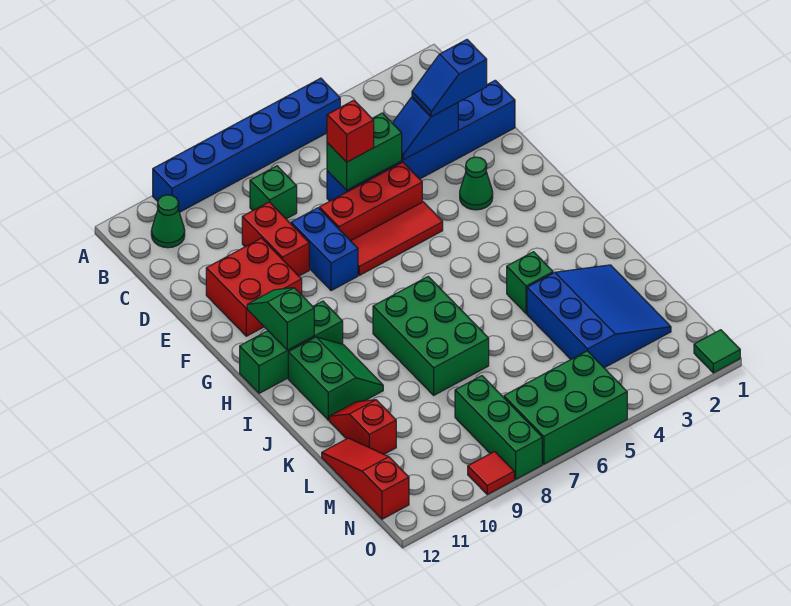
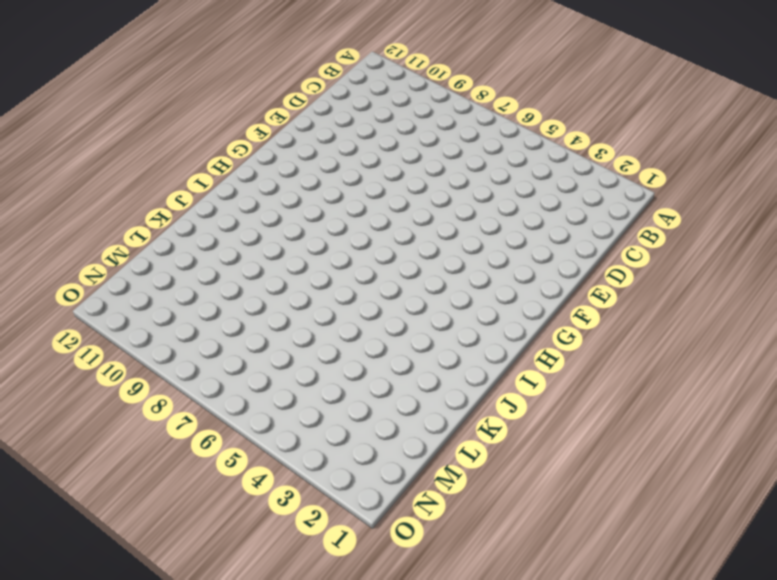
none -> blue 1x6 brick [153,78,340,212]
none -> green 1x1 cone [151,195,185,248]
none -> green 1x1 brick [250,166,297,219]

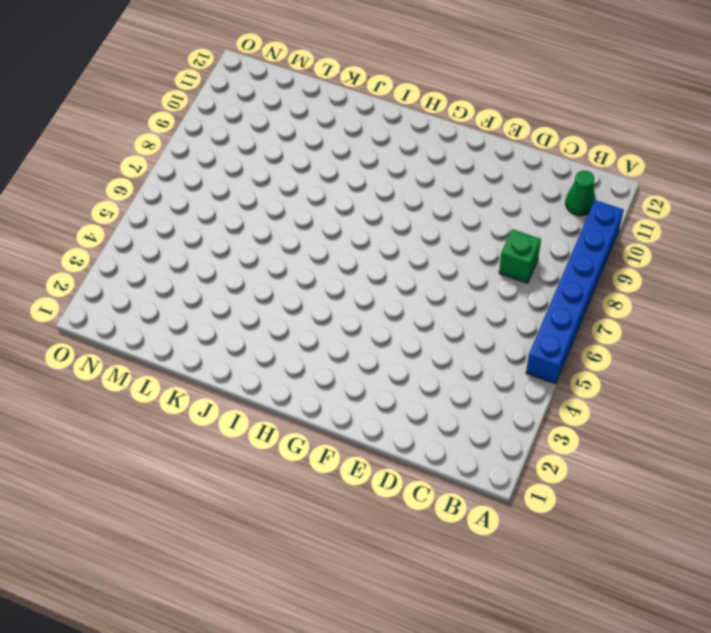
none -> blue 1x6 brick [327,80,515,201]
none -> red 1x2 brick [242,202,309,276]
none -> red 1x3 brick [319,162,422,241]

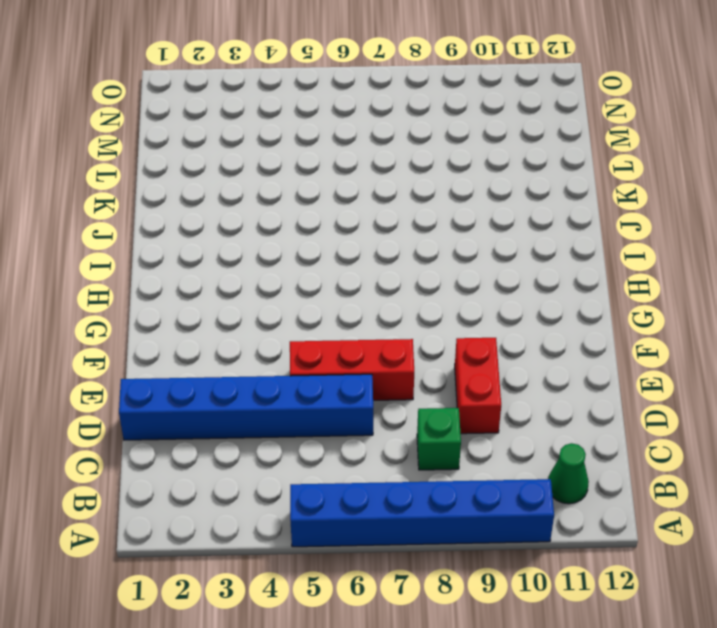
none -> blue 1x2 brick [291,208,358,291]
none -> red 2x2 brick [206,238,302,336]
none -> green 1x1 cone [460,157,493,210]

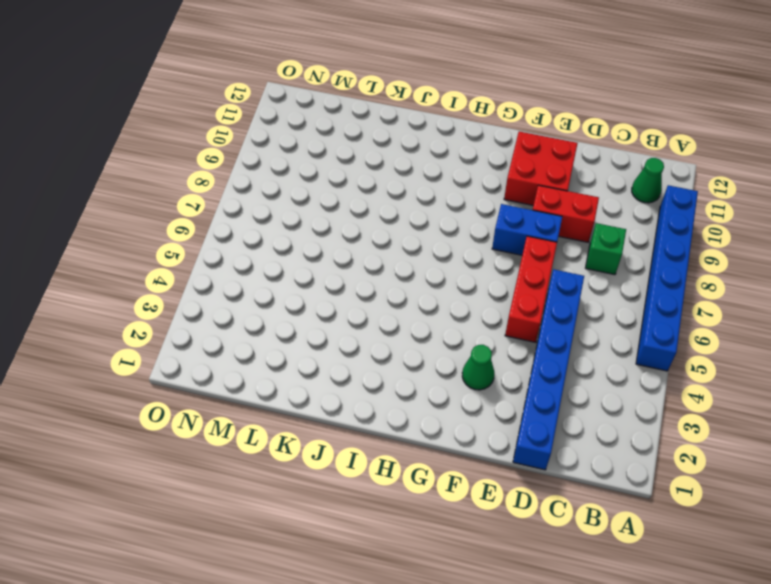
none -> red 1x3 tile [351,202,443,275]
none -> green 1x3 brick [240,301,343,393]
none -> green 2x3 brick [373,277,489,395]

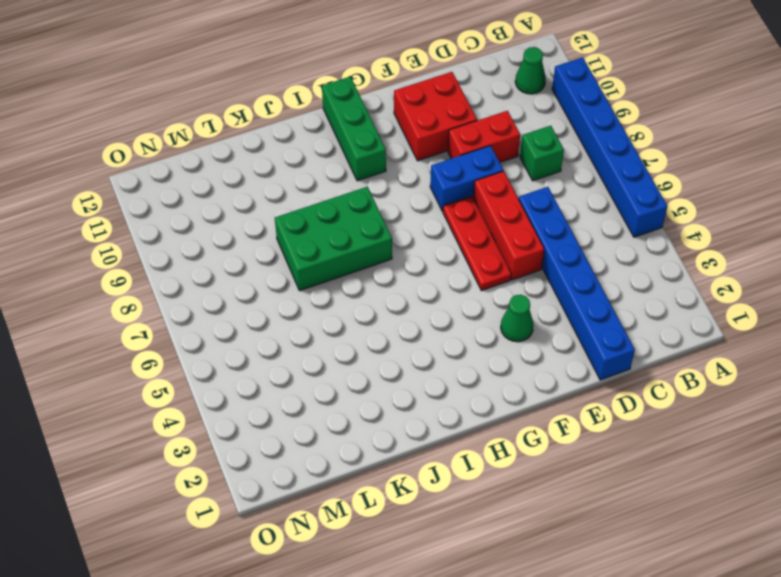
red 1x3 plate [443,196,511,291] -> red 1x3 tile [351,202,443,275]
none -> green 2x2 slope [288,337,383,420]
none -> green 1x1 brick [507,252,553,314]
none -> blue 3x3 slope [527,265,671,368]

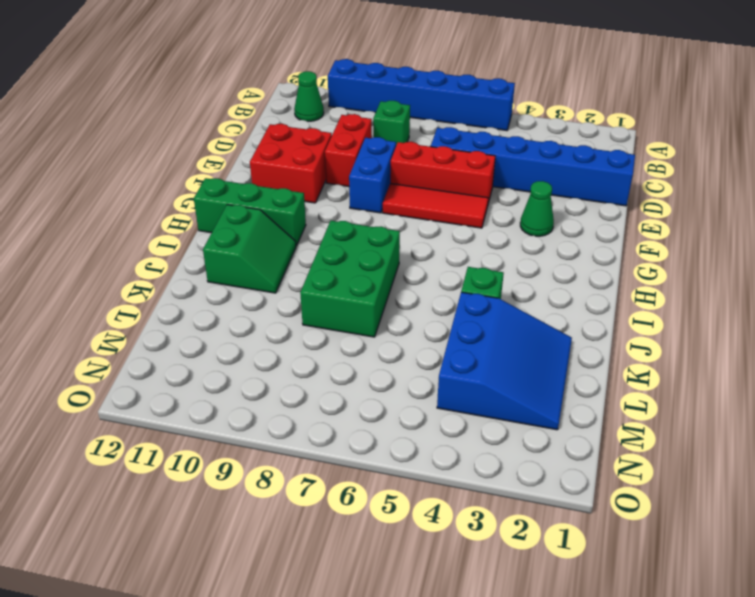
none -> red 1x2 slope [329,400,396,454]
none -> red 1x3 slope [322,438,409,519]
none -> green 1x3 brick [455,376,542,479]

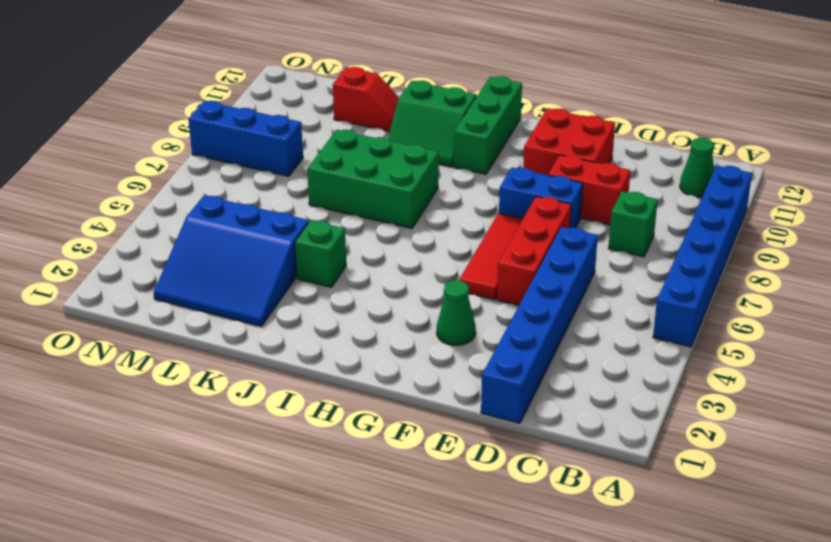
blue 1x3 brick [188,101,303,176] -> green 1x3 brick [455,376,542,479]
none -> red 1x3 slope [322,438,409,519]
none -> green 2x3 brick [504,351,627,464]
none -> green 1x1 tile [694,330,740,373]

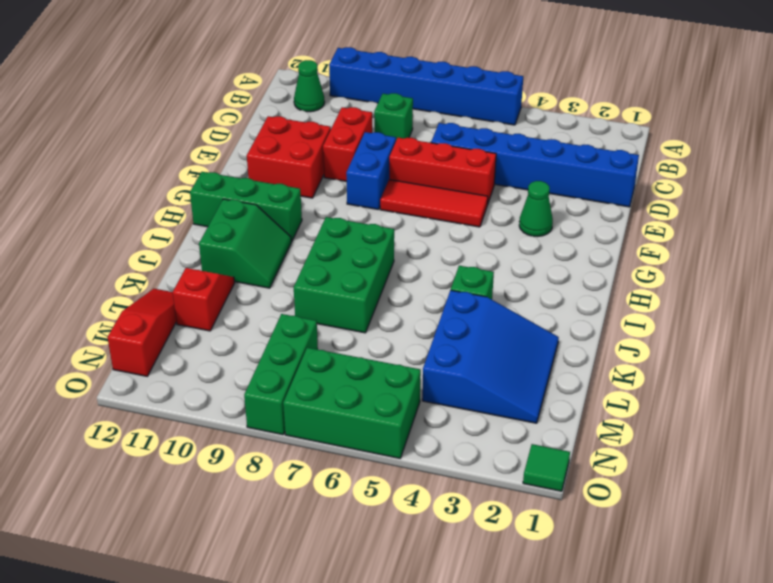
none -> red 1x1 tile [468,451,514,495]
none -> blue 1x2 slope [393,97,458,160]
none -> green 1x2 brick [327,113,402,190]

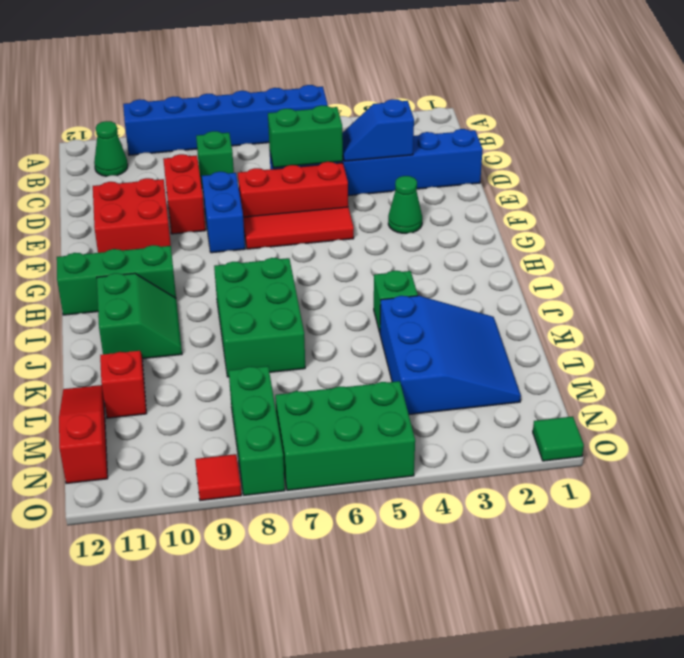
none -> green 1x2 slope [247,288,314,350]
none -> blue 1x2 slope [412,40,487,116]
none -> red 1x1 brick [327,100,374,162]

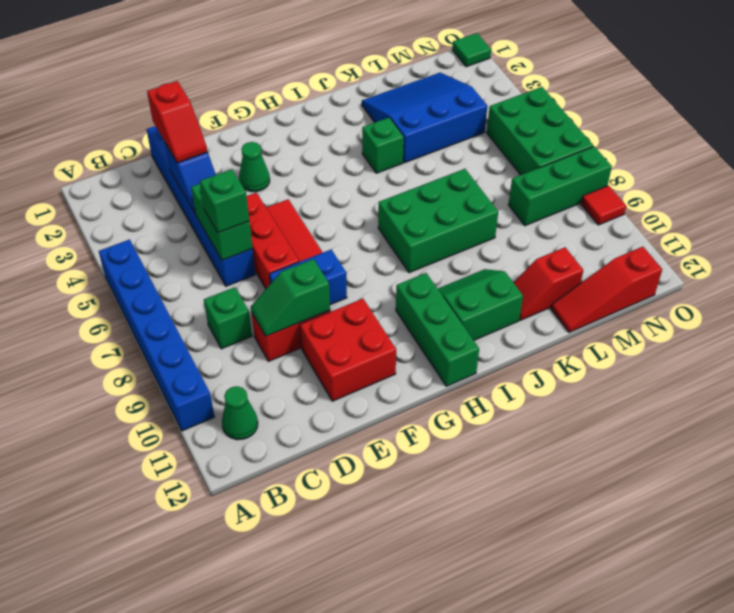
red 1x2 slope [147,81,207,163] -> blue 1x2 slope [412,40,487,116]
green 1x1 brick [200,169,249,233] -> red 1x1 brick [327,100,374,162]
green 1x2 slope [251,259,330,336] -> green 1x2 slope moved to [247,288,314,350]

